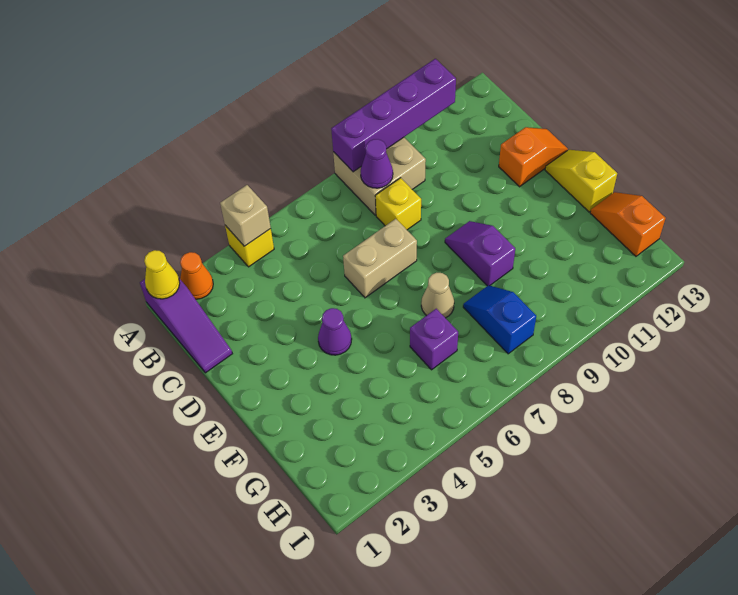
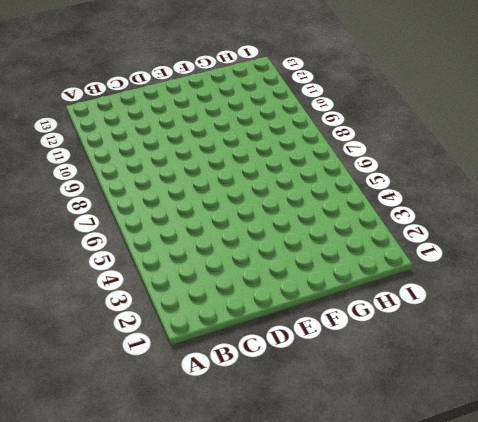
none -> purple 1x3 slope [140,279,232,373]
none -> orange 1x1 cone [180,252,213,299]
none -> yellow 1x1 brick [225,225,274,267]

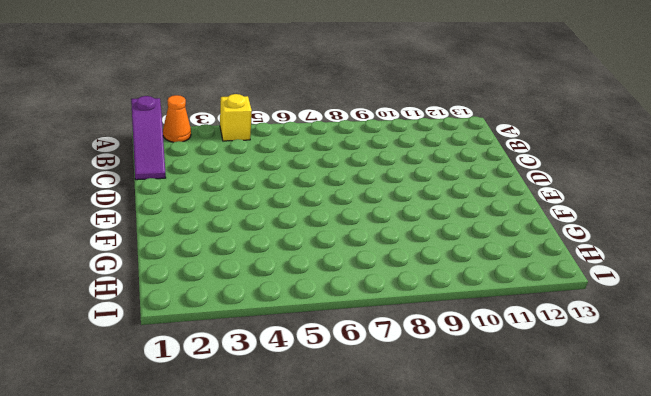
none -> tan 2x2 brick [333,137,426,215]
none -> yellow 1x1 brick [375,178,421,230]
none -> tan 1x2 brick [343,219,417,298]

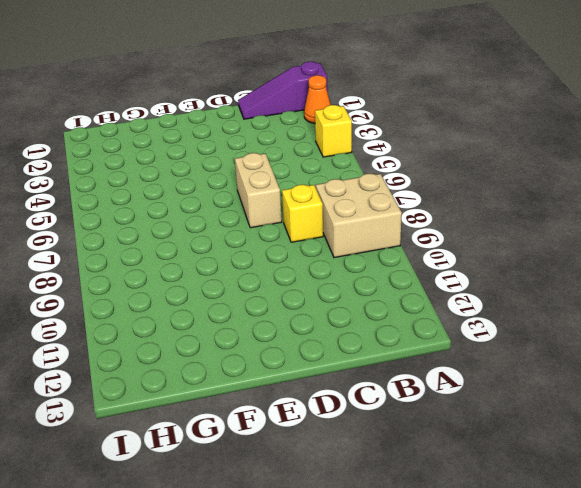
none -> orange 1x2 slope [499,127,568,187]
none -> purple 1x1 cone [318,308,352,355]
none -> purple 1x2 slope [445,221,515,286]

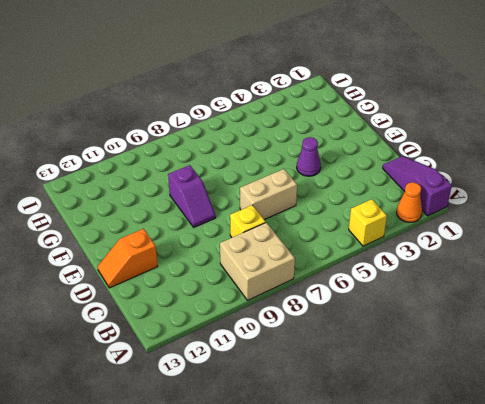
none -> yellow 1x2 slope [545,150,617,212]
none -> tan 1x1 cone [421,273,454,318]
none -> purple 1x1 brick [410,309,458,370]

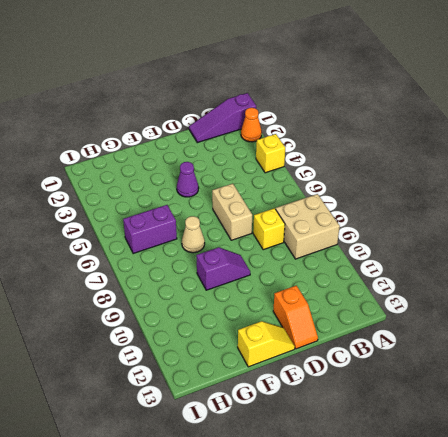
purple 1x2 brick [123,205,177,253] -> purple 1x1 brick [410,309,458,370]
none -> blue 1x2 slope [463,285,536,354]
none -> orange 1x2 slope [590,192,666,256]
none -> yellow 1x1 cone [144,250,180,299]

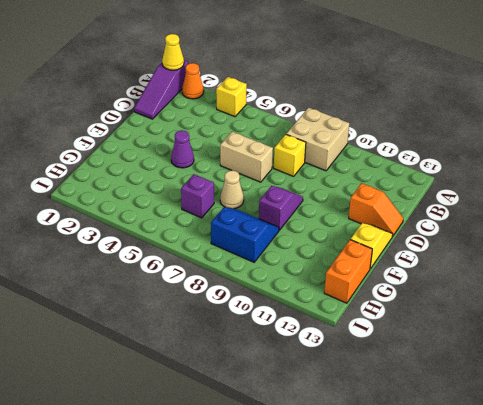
blue 2x2 slope [211,207,279,262] -> blue 1x2 slope [463,285,536,354]
orange 1x2 brick [324,240,372,303] -> orange 1x2 slope [590,192,666,256]
none -> tan 1x1 brick [220,185,271,246]
none -> purple 1x4 brick [331,59,456,172]
none -> purple 1x1 cone [361,139,393,188]

